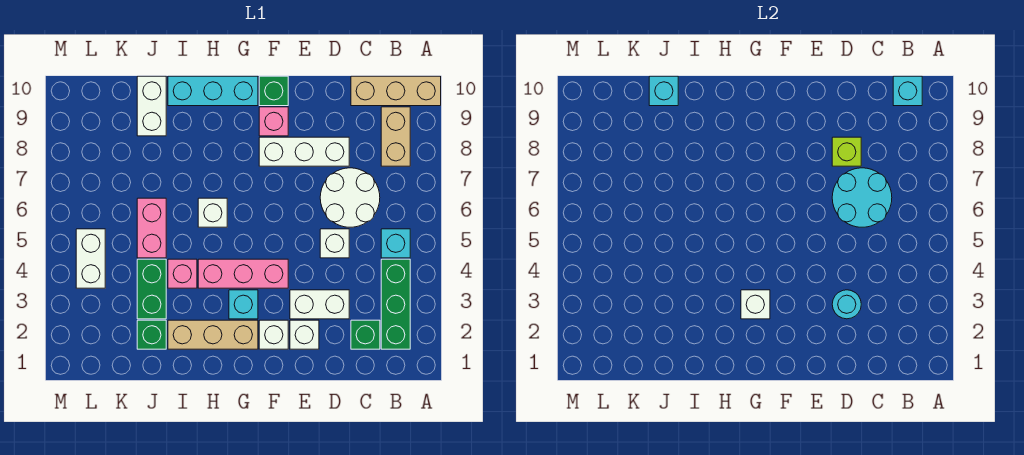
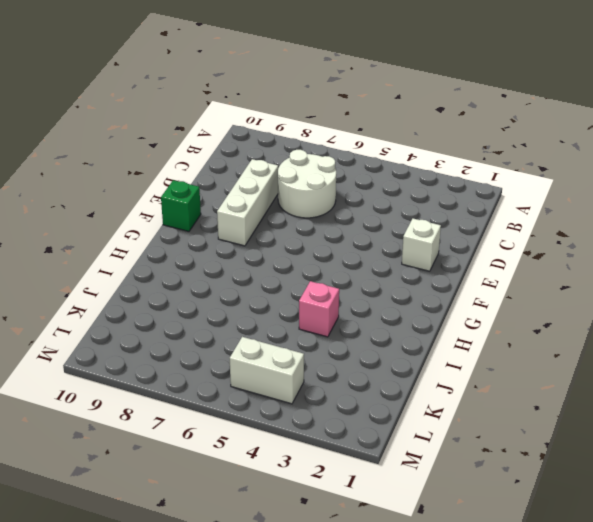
none -> tan 1x3 brick [351,76,441,106]
none -> green 1x3 brick [381,259,410,349]
none -> cyan 1x1 brick [381,229,410,258]
none -> tan 1x2 brick [381,107,410,166]

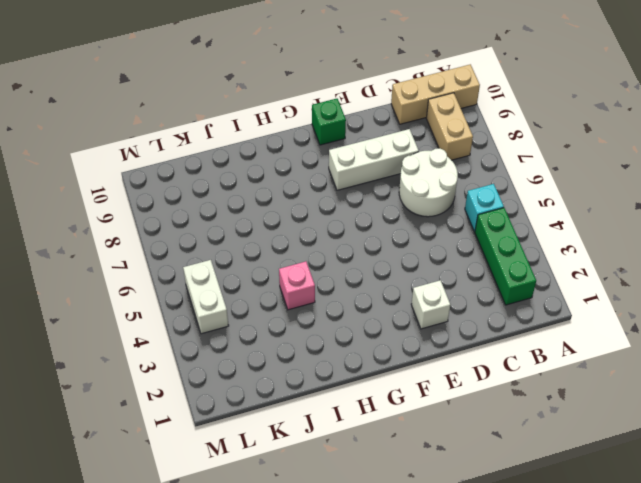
none -> green 1x1 brick [351,320,380,349]
none -> white 1x2 brick [290,290,349,319]
none -> white 1x1 brick [320,229,349,258]
none -> white 1x1 brick [259,320,288,349]

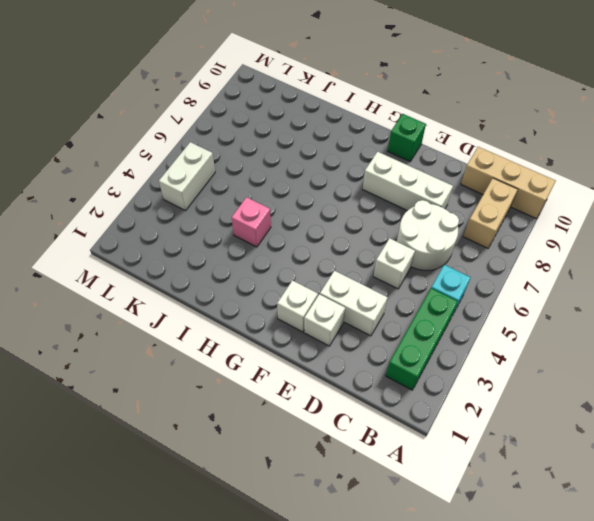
none -> green 1x1 brick [351,320,380,349]
none -> pink 1x3 brick [198,259,288,288]
none -> pink 1x1 brick [259,107,288,136]
none -> tan 1x3 brick [168,320,258,349]

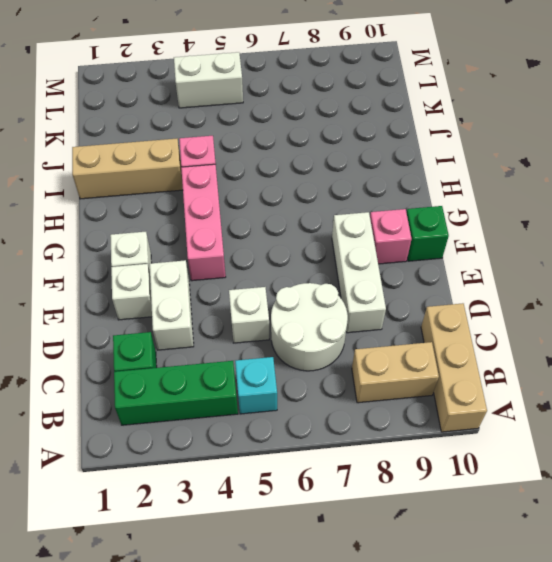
tan 1x3 brick [72,139,183,199] -> tan 1x3 brick turned to [168,320,258,349]
none -> cyan 1x1 brick [229,290,258,319]
none -> cyan 1x3 brick [168,76,258,106]
none -> white 1x1 brick [198,198,227,227]
none -> green 1x1 brick [137,320,166,349]

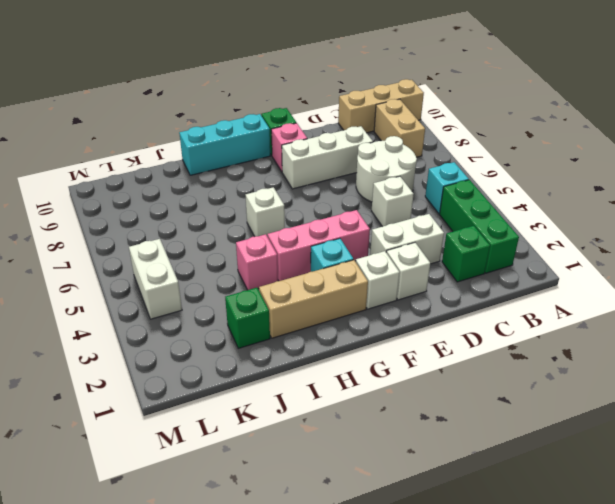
none -> green 1x2 brick [137,259,166,319]
none -> pink 1x2 brick [137,198,166,258]
none -> white 1x2 brick [137,76,166,136]
none -> cyan 1x1 brick [893,76,922,106]

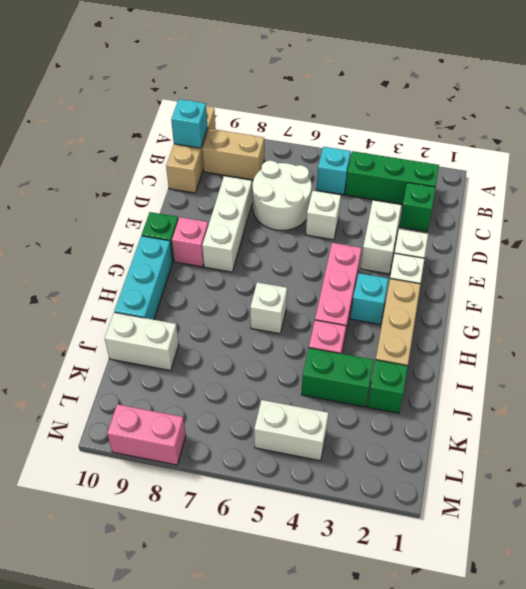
pink 1x2 brick [107,404,186,465] -> pink 1x2 brick moved to [137,198,166,258]
none -> cyan 2x2 round brick [832,168,892,227]
none -> cyan 1x1 round brick [832,290,861,319]
none -> lime 1x1 brick [832,137,861,166]
none -> white 1x1 brick [741,290,770,319]

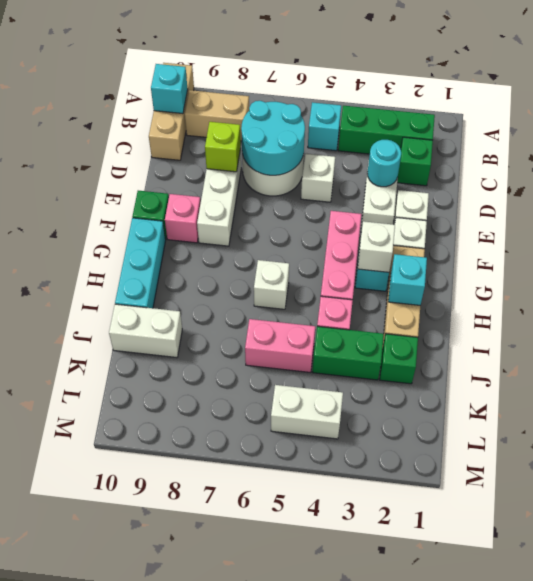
cyan 1x1 brick [388,254,427,305] -> cyan 1x1 brick moved to [649,76,678,106]

